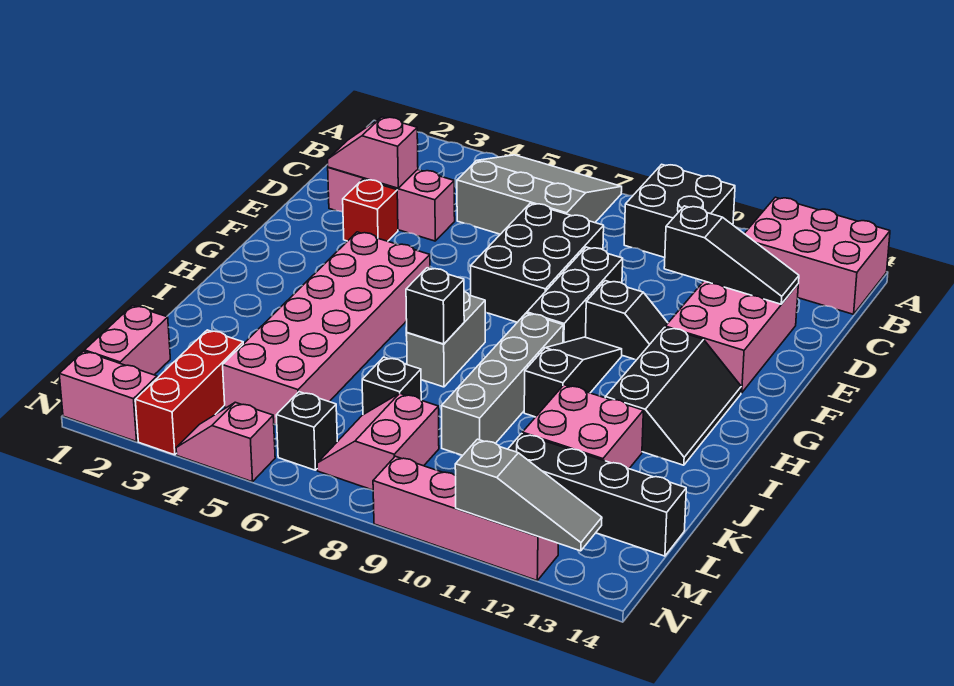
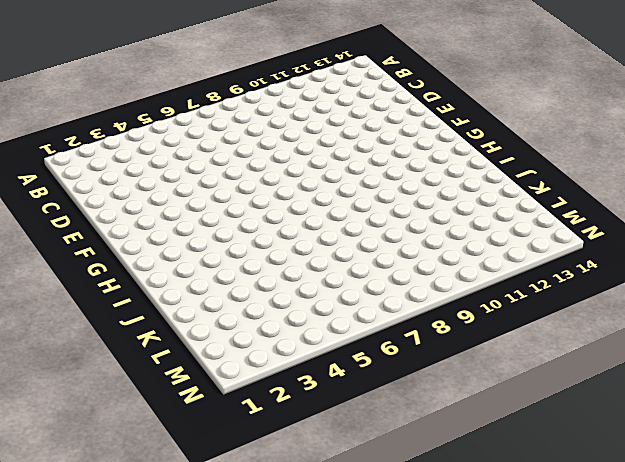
none -> grey 3x3 slope [457,155,622,234]
none -> black 2x2 brick [624,164,735,258]
none -> pink 2x3 brick [744,197,890,314]

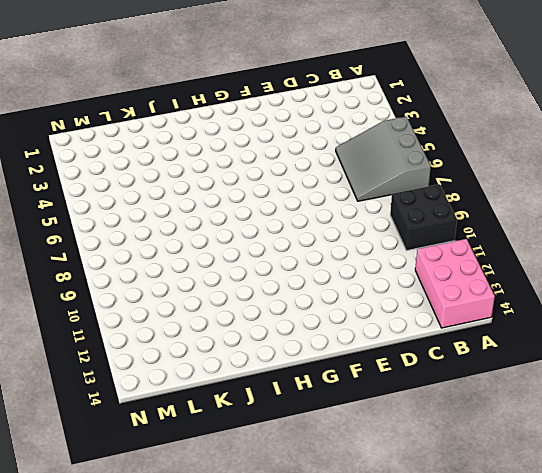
grey 3x3 slope [336,117,431,201] -> grey 3x3 slope turned to [457,155,622,234]
none -> pink 1x3 brick [328,167,455,241]
none -> black 2x3 brick [471,203,604,322]
none -> pink 2x3 brick [665,281,798,393]

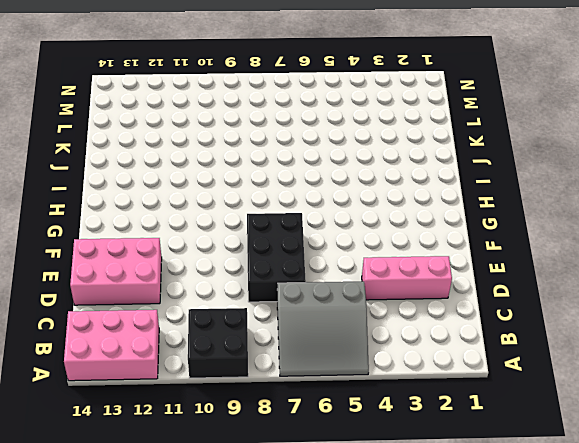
pink 2x3 brick [70,238,162,305] -> pink 2x3 brick turned to [665,281,798,393]
none -> red 1x1 brick [343,180,398,241]
none -> black 1x3 brick [527,247,623,343]
none -> black 1x2 slope [586,281,668,360]

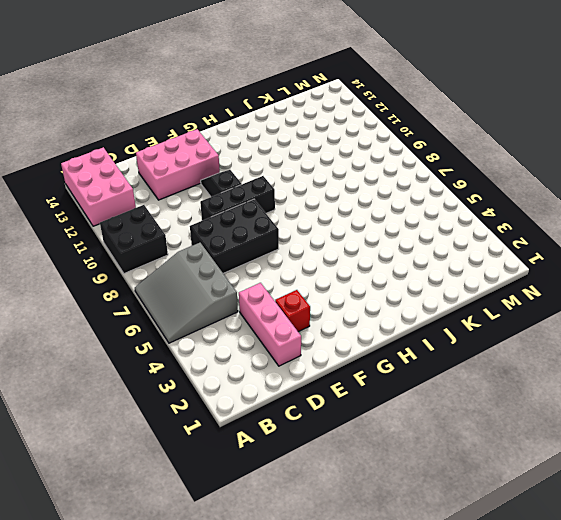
none -> pink 2x6 brick [223,232,430,425]
none -> black 1x3 slope [524,337,622,417]
none -> black 2x3 slope [605,327,741,465]

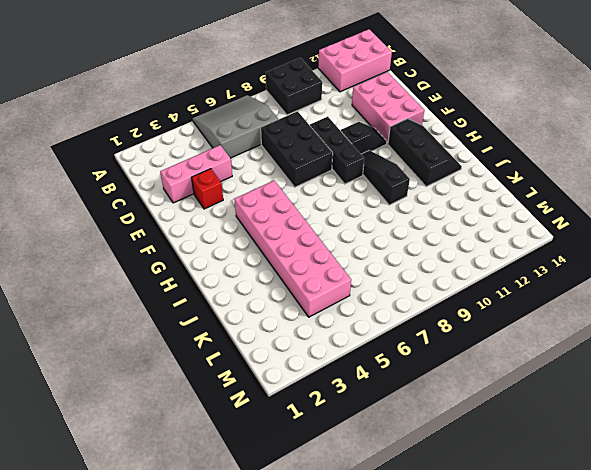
none -> grey 1x2 brick [407,292,485,387]
none -> grey 1x4 brick [442,313,563,455]
none -> pink 2x2 brick [522,385,643,469]

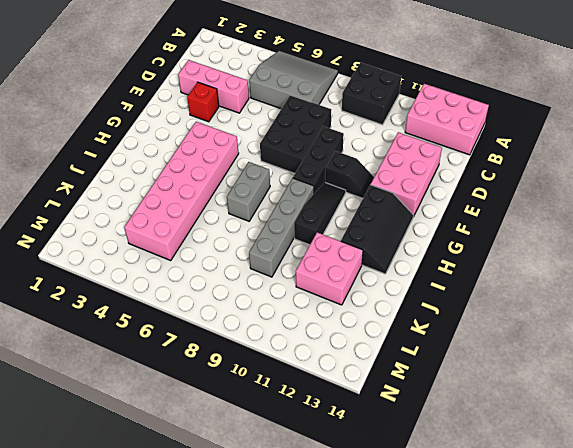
none -> black 1x1 brick [362,357,421,415]
none -> pink 1x2 brick [85,306,170,375]
none -> red 1x3 brick [135,330,243,455]

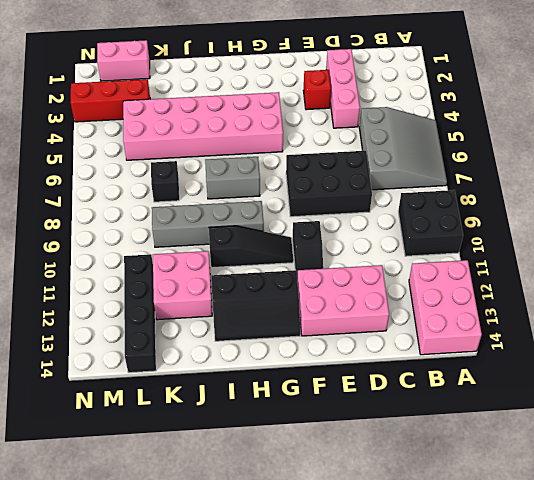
none -> black 1x3 brick [527,247,623,343]
none -> pink 2x2 slope [317,393,439,490]
none -> black 1x1 brick [276,392,337,470]

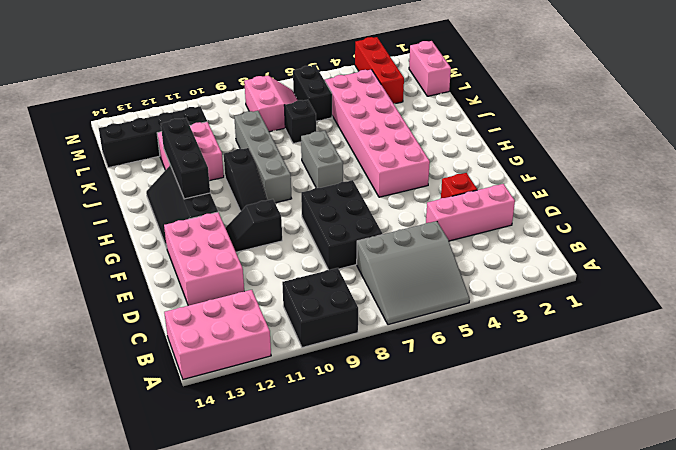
black 1x3 brick [161,118,210,199] -> black 1x3 brick moved to [527,247,623,343]
black 1x2 brick [293,66,332,121] -> black 1x1 brick [276,392,337,470]
none -> pink 1x2 brick [59,351,157,442]
none -> pink 1x2 slope [176,402,275,482]
none -> pink 1x4 brick [373,456,558,580]

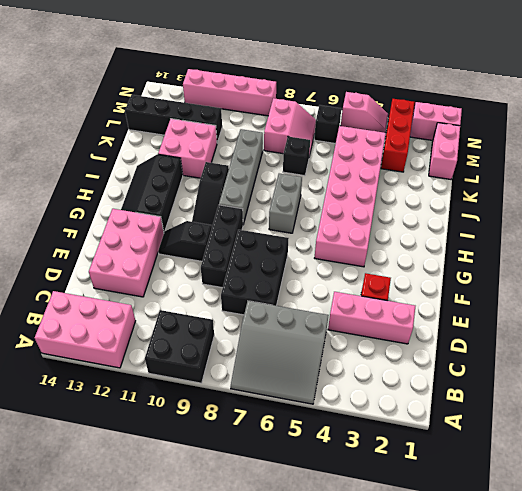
none -> pink 1x2 slope [327,117,418,188]
none -> black 1x3 slope [664,206,799,304]
none -> black 1x1 brick [406,268,464,344]

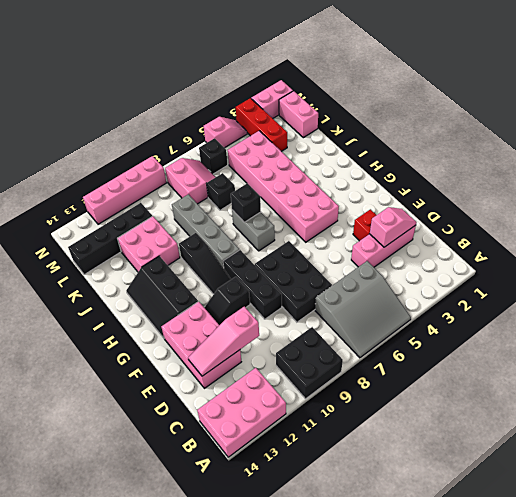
pink 1x3 slope [188,307,259,376] -> black 1x3 slope [664,206,799,304]
none -> grey 1x3 slope [455,439,602,551]

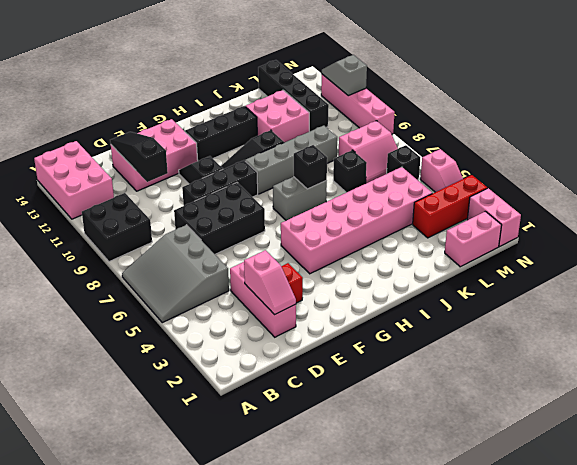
grey 1x2 slope [322,55,367,96] -> grey 1x3 slope [455,439,602,551]

